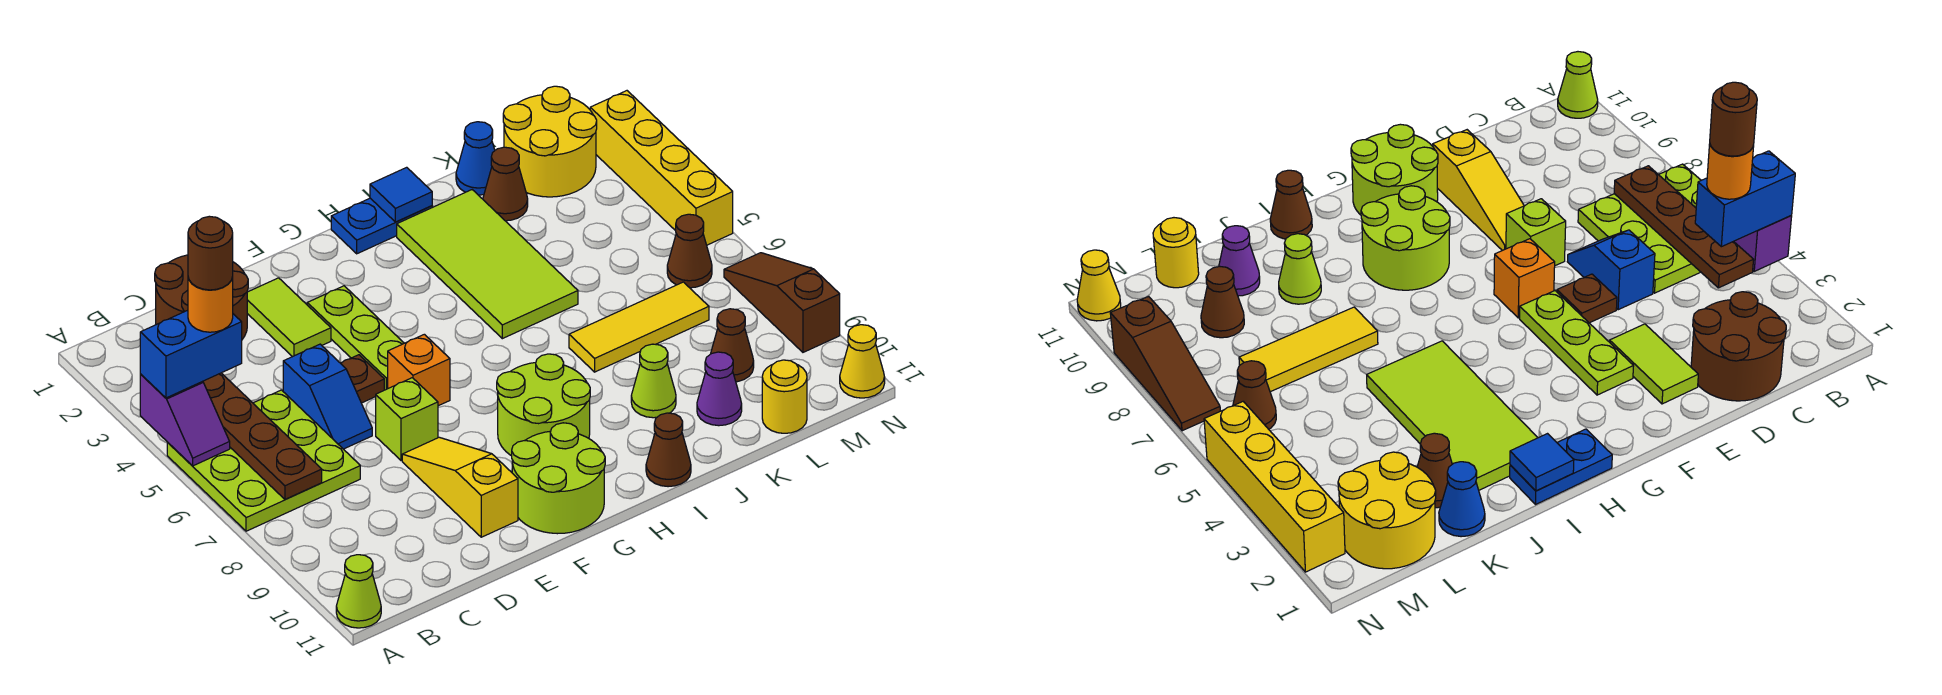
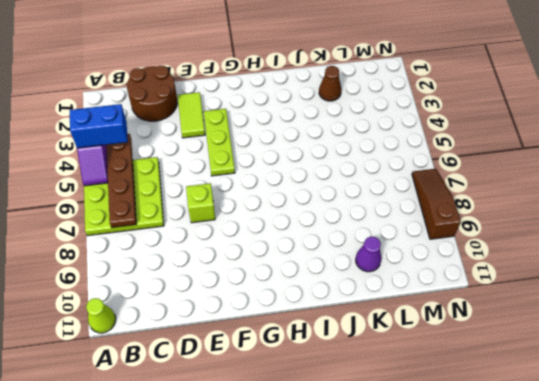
none -> blue 1x2 slope [283,344,372,449]
none -> brown 1x1 plate [341,355,384,403]
none -> yellow 1x3 slope [402,437,518,537]
none -> orange 1x1 brick [388,334,450,406]

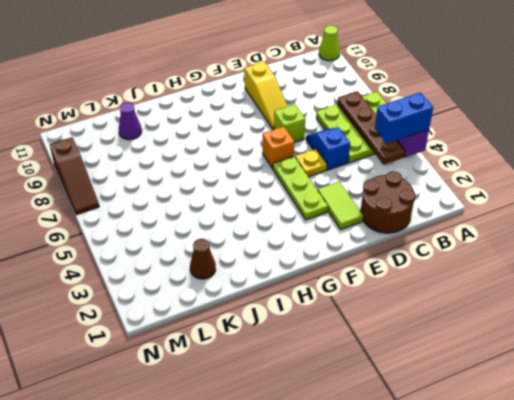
yellow 1x1 plate [295,149,327,177] -> brown 1x1 plate [341,355,384,403]
none -> lime 2x2 round brick [512,423,605,534]
none -> lime 2x2 round brick [497,354,590,456]
none -> blue 1x2 plate [331,198,432,254]
none -> lime 2x4 tile [397,190,578,339]

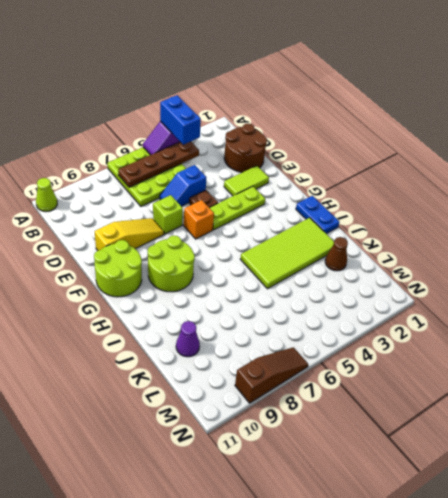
none -> brown 1x1 cone [646,413,691,487]
none -> yellow 1x3 tile [569,282,709,372]
none -> lime 1x1 cone [631,344,676,418]
none -> blue 1x1 cone [456,122,495,195]

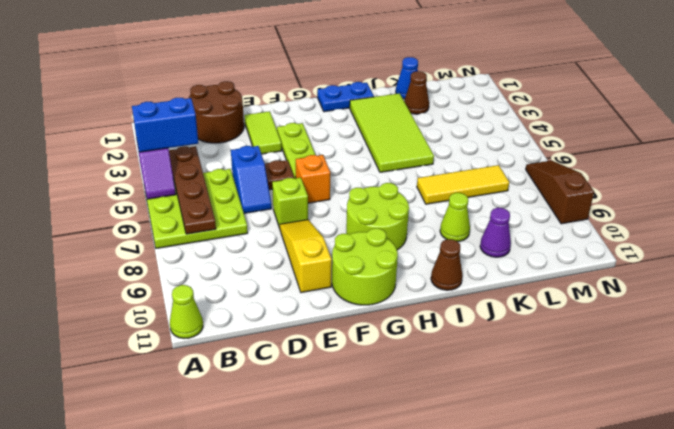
none -> yellow 2x2 round brick [503,86,597,197]
none -> brown 1x1 cone [711,309,754,382]
none -> yellow 1x1 round brick [762,360,807,433]
none -> brown 1x1 cone [667,214,712,288]

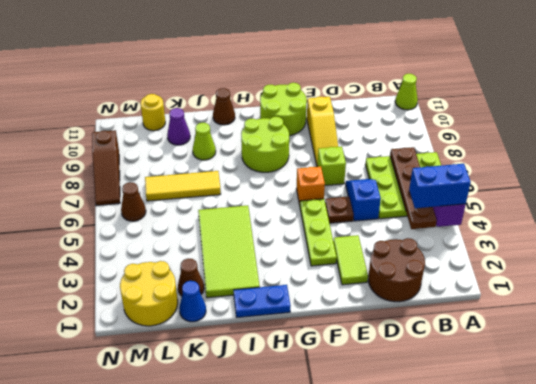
none -> brown 1x1 cone [711,309,754,382]
none -> yellow 1x4 brick [590,91,733,245]
none -> yellow 1x1 cone [840,325,885,398]
none -> blue 1x1 tile [370,167,432,222]

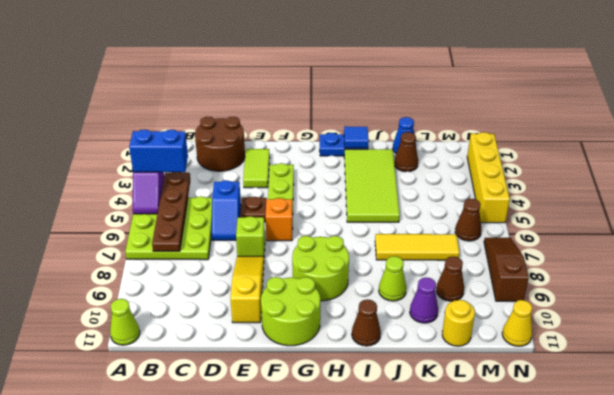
none -> yellow 2x2 round brick [503,86,597,197]
none -> orange 1x1 round brick [188,277,233,332]
none -> brown 1x1 round brick [188,216,233,290]

